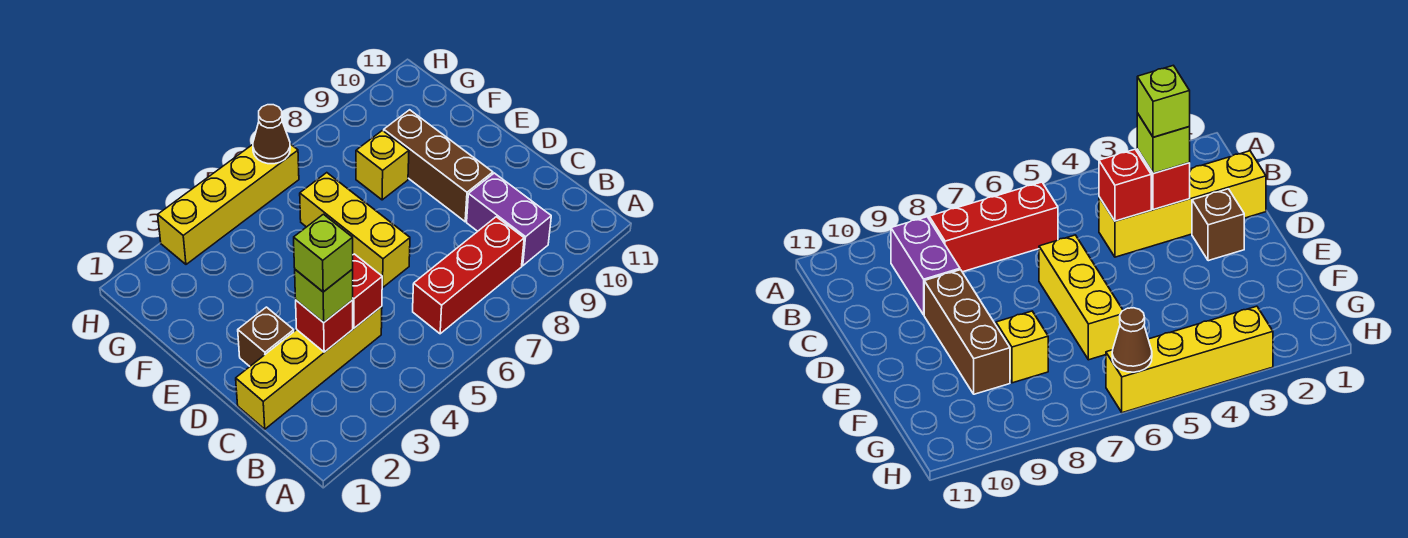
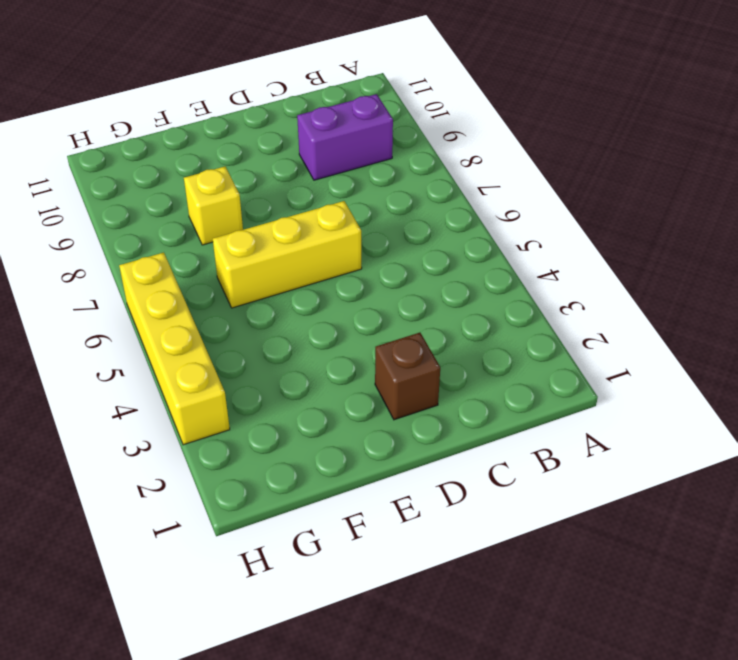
none -> red 1x3 brick [413,217,524,334]
none -> yellow 1x4 brick [236,306,382,429]
none -> brown 1x3 brick [384,110,493,222]

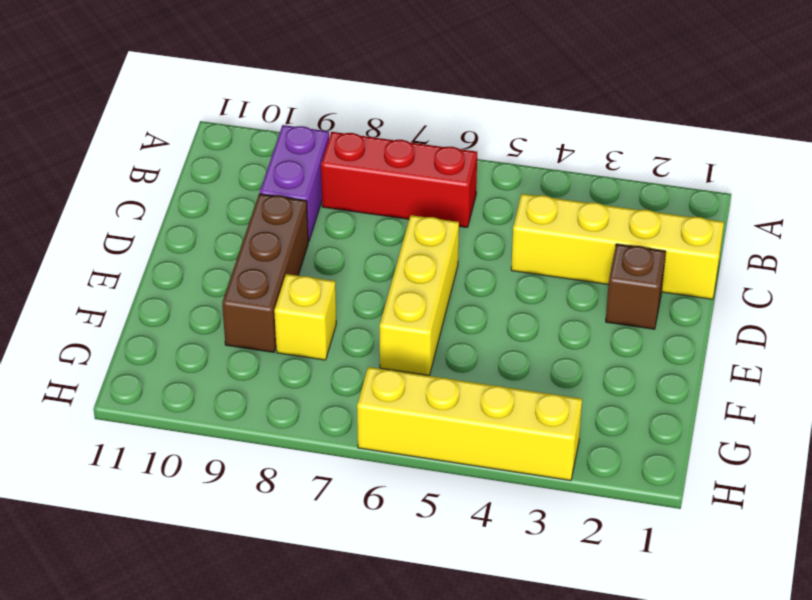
none -> red 1x1 brick [296,300,353,352]
none -> red 1x1 brick [352,254,382,328]
none -> brown 1x1 cone [253,105,290,164]

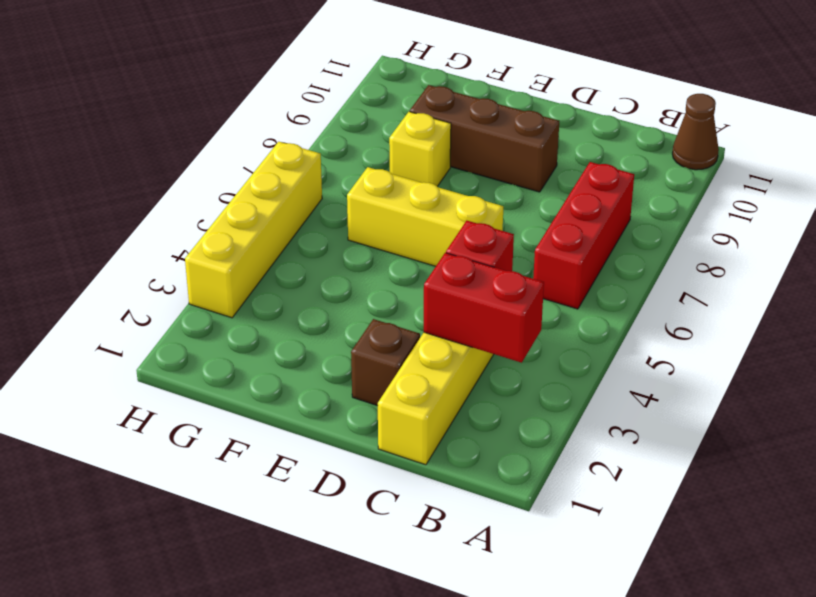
brown 1x1 cone [672,94,719,170] -> brown 1x1 cone moved to [253,105,290,164]
red 1x2 brick [424,253,544,363] -> red 1x1 brick [296,300,353,352]
none -> purple 1x2 brick [467,173,551,266]
none -> lime 1x1 brick [295,270,353,323]
none -> lime 1x1 brick [294,214,353,292]

